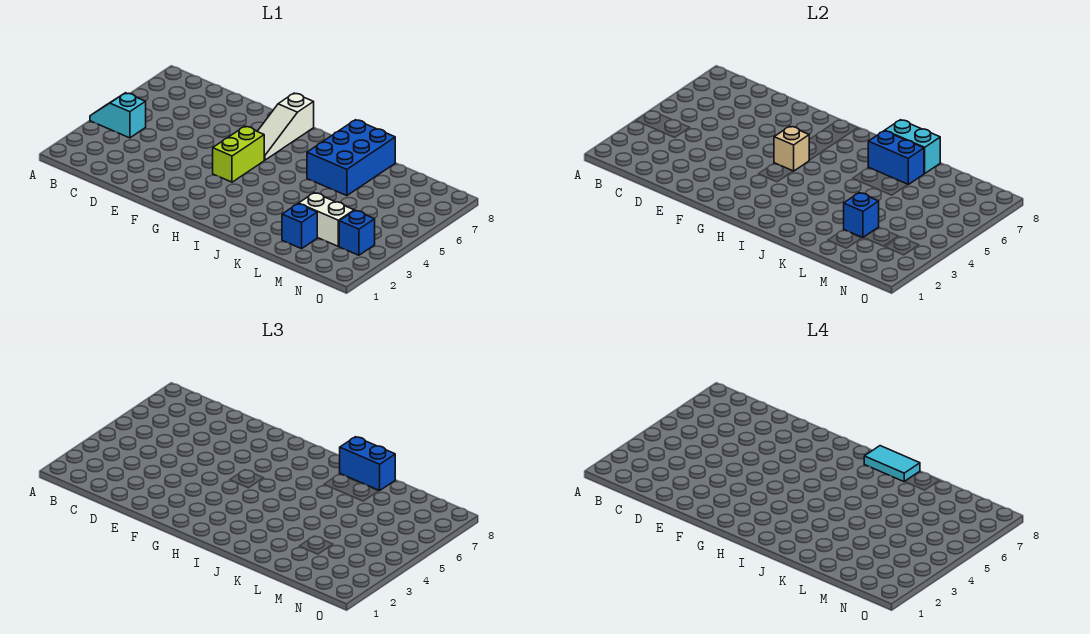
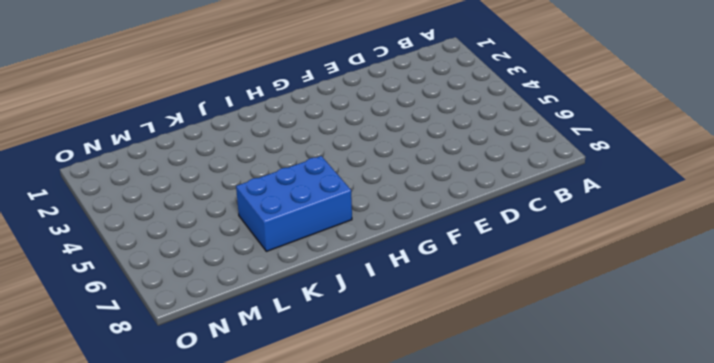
blue 2x3 brick [236,156,352,251] -> blue 2x3 brick turned to [307,120,395,196]
none -> cyan 1x2 slope [90,93,146,138]
none -> lime 1x2 brick [213,126,264,182]
none -> white 1x3 slope [257,93,314,160]

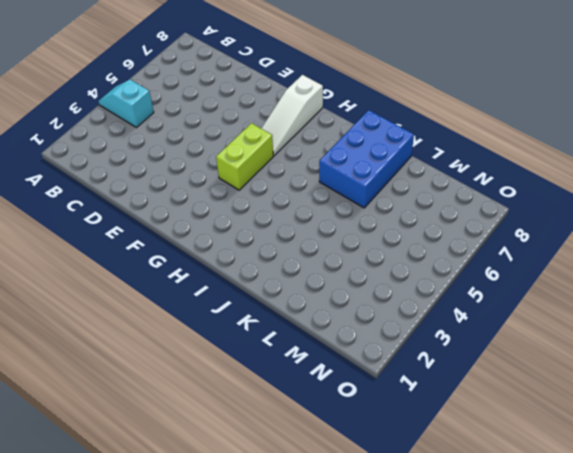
none -> blue 1x1 brick [282,204,317,249]
none -> white 1x2 brick [299,193,354,246]
none -> blue 1x1 brick [339,210,375,255]

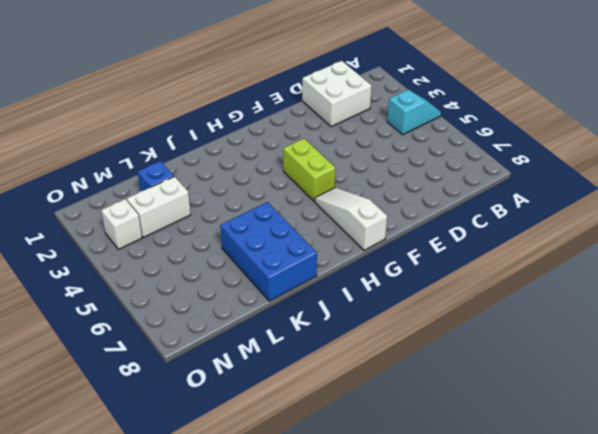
white 2x2 brick [302,61,372,127] -> none
white 1x1 brick [101,199,142,249] -> blue 1x1 brick [339,210,375,255]
none -> tan 1x1 brick [774,126,809,171]
none -> blue 1x2 brick [868,131,924,184]
none -> cyan 1x2 brick [885,120,940,174]

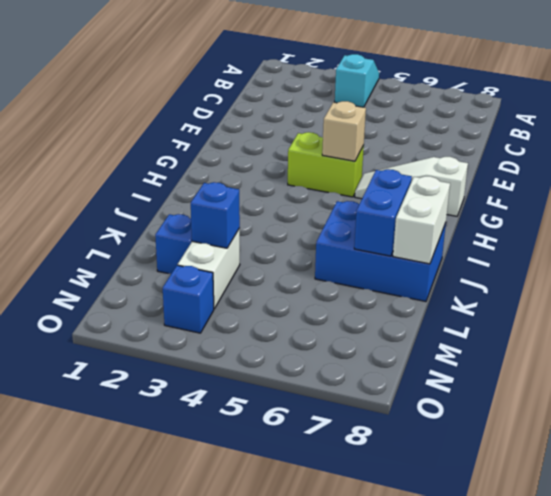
white 1x2 brick [393,176,450,264] -> cyan 1x2 brick [885,120,940,174]
none -> blue 1x2 brick [340,437,395,490]
none -> cyan 1x2 tile [864,446,920,482]

